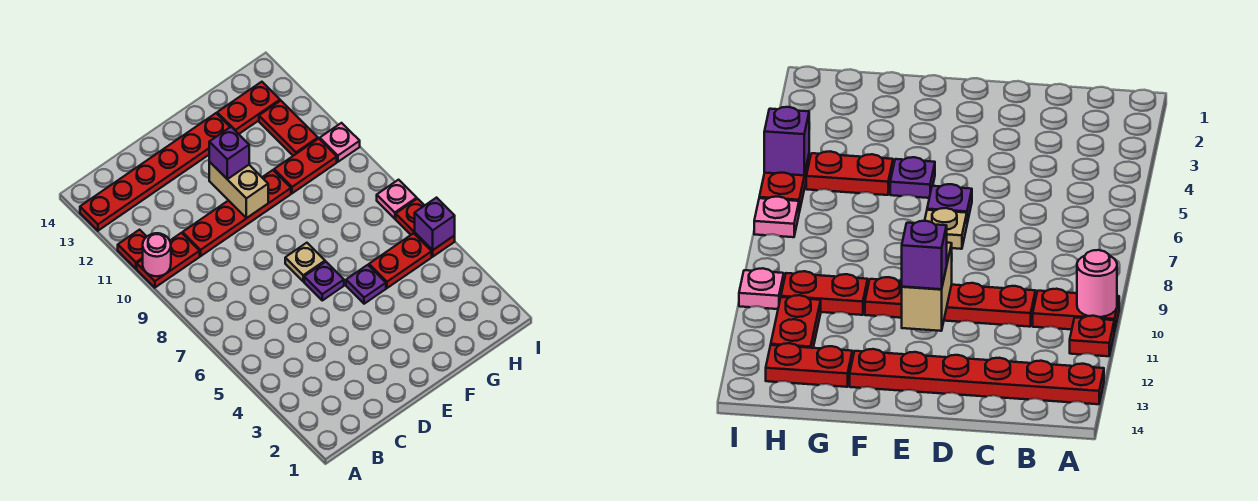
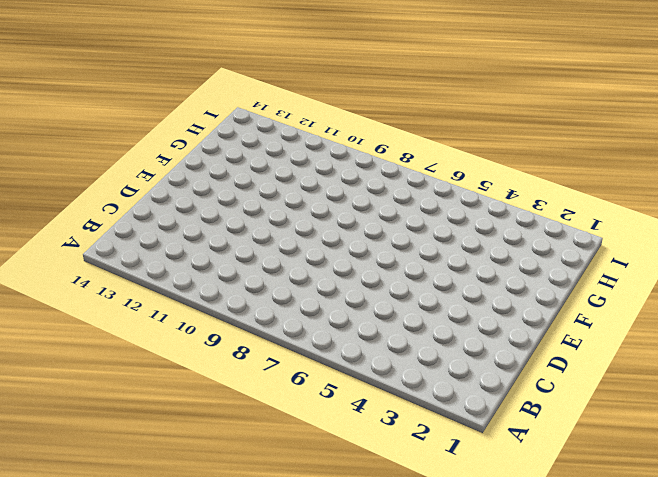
none -> red 1x2 plate [137,233,200,288]
none -> red 1x1 plate [118,230,147,269]
none -> red 1x6 plate [80,113,230,231]

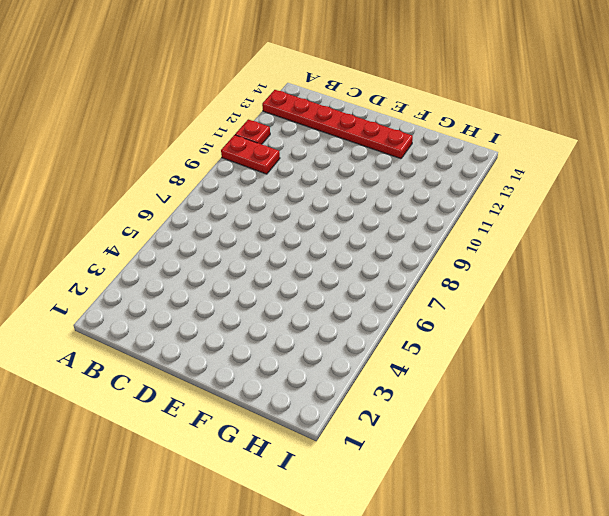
none -> red 1x4 plate [183,170,291,256]
none -> purple 1x1 plate [304,262,344,300]
none -> tan 1x1 plate [285,243,325,282]

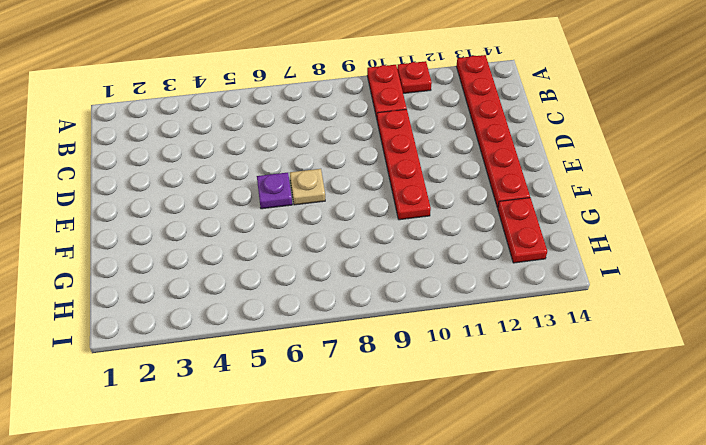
none -> purple 1x1 plate [346,265,386,304]
none -> red 1x2 plate [369,233,432,288]
none -> red 1x2 plate [274,139,337,193]

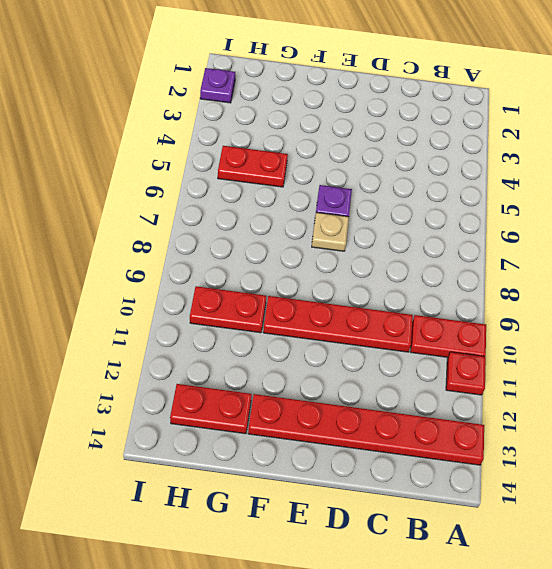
purple 1x1 plate [200,68,235,103] -> purple 1x1 plate moved to [346,265,386,304]
none -> red 1x2 plate [259,101,318,156]
none -> red 1x2 plate [396,199,455,257]
none -> pink 1x1 plate [377,180,417,219]

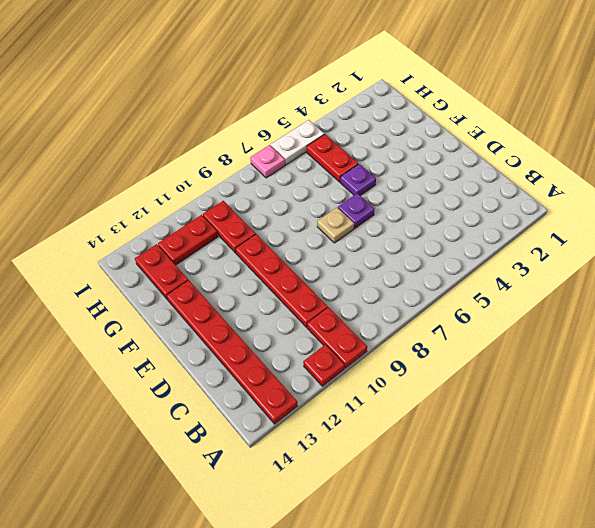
white 1x2 plate [271,120,324,165] -> red 1x2 plate [396,199,455,257]
none -> pink 1x1 plate [320,123,360,162]
none -> pink 1x1 round brick [143,233,171,276]
none -> tan 1x2 brick [209,162,268,218]

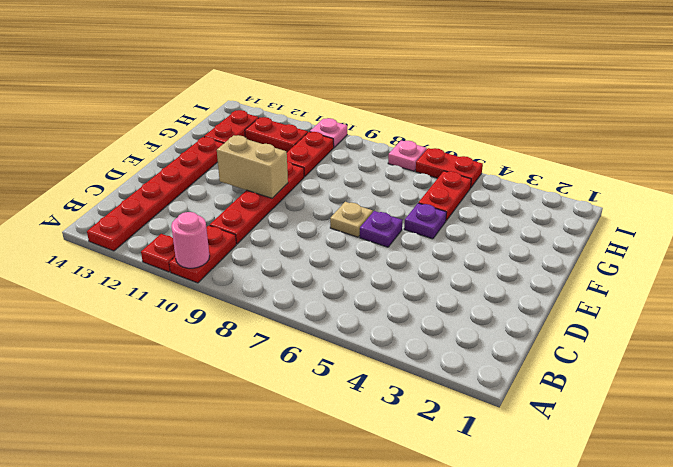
none -> purple 1x1 brick [415,198,455,250]
none -> purple 1x1 brick [209,127,249,179]

